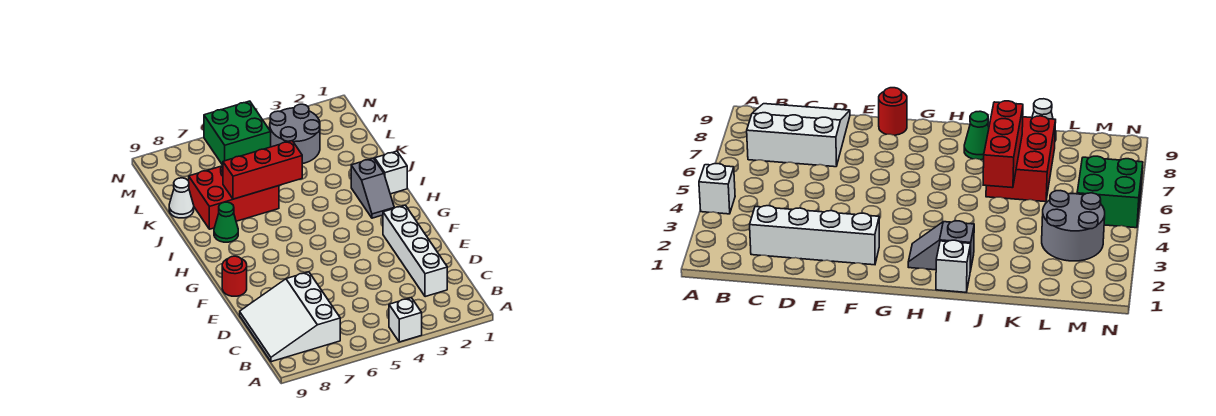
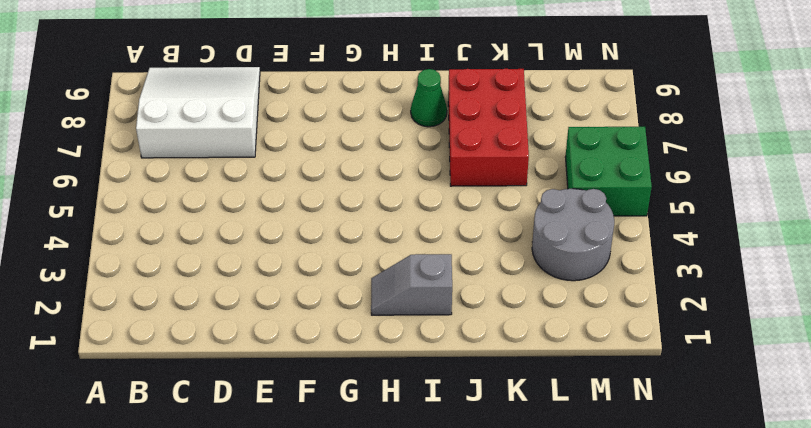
none -> white 1x1 brick [389,298,422,342]
none -> white 1x4 brick [383,205,447,297]
none -> red 1x1 round brick [222,256,247,296]

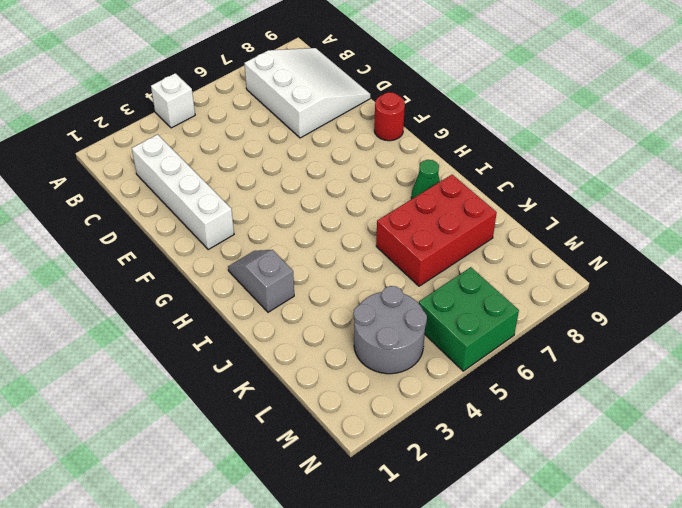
none -> white 1x1 brick [375,151,407,194]
none -> white 1x1 cone [169,178,194,218]
none -> red 1x3 brick [223,141,302,199]

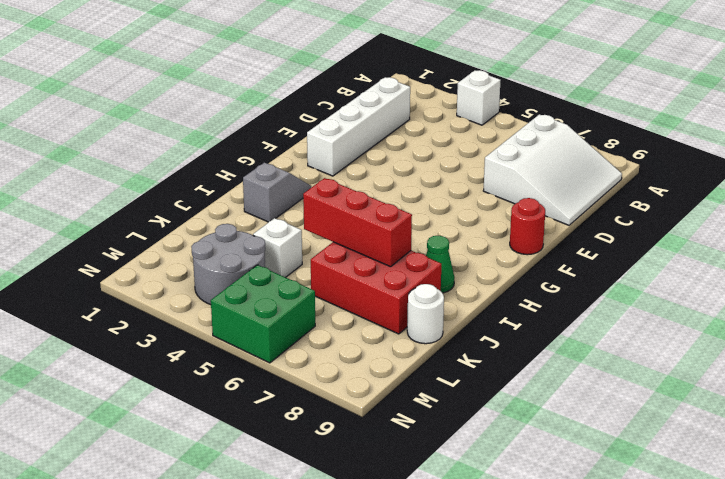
white 1x1 brick [253,218,302,278] -> white 1x1 brick moved to [375,151,407,194]
white 1x1 round brick [407,284,444,344] -> white 1x1 cone [169,178,194,218]

